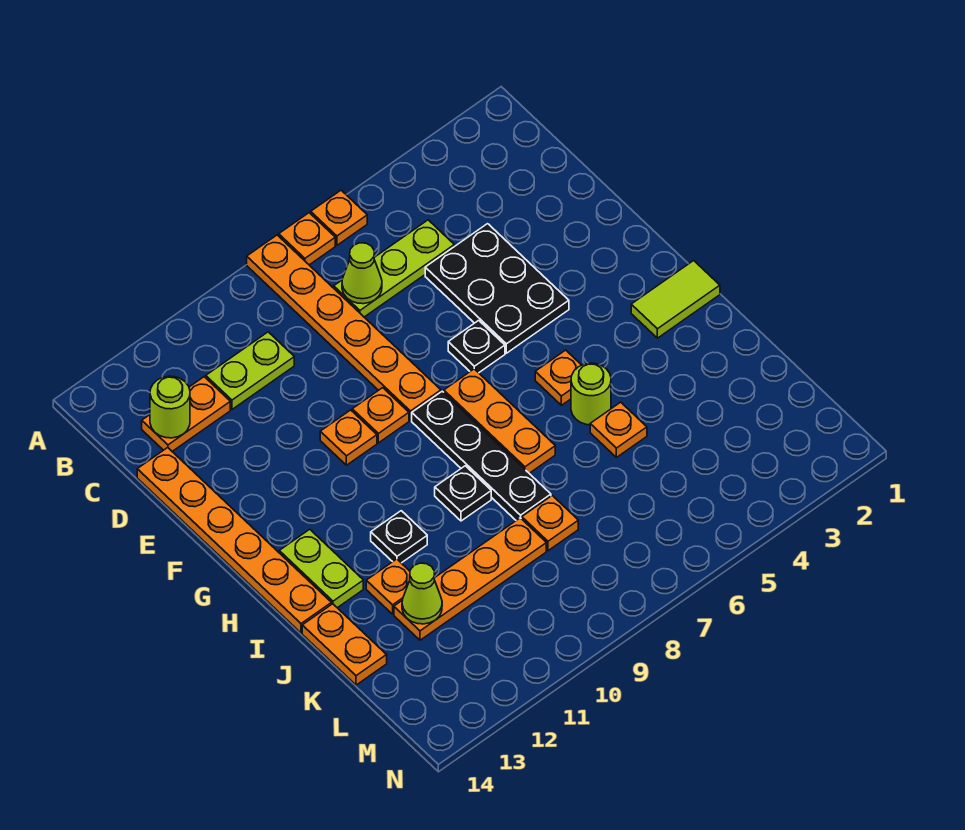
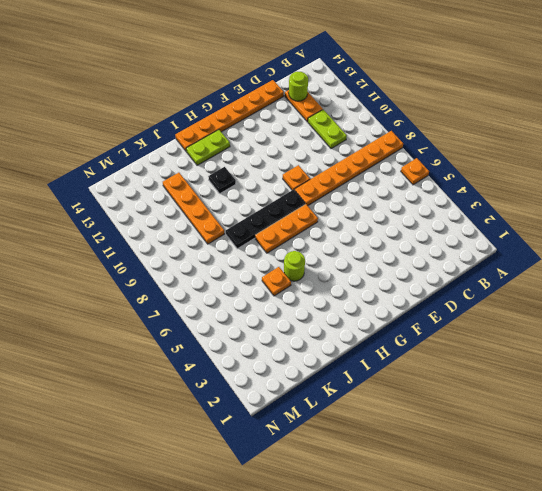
none -> orange 1x1 plate [279,213,335,265]
none -> lime 1x3 plate [334,220,454,317]
none -> black 2x3 plate [425,224,569,353]

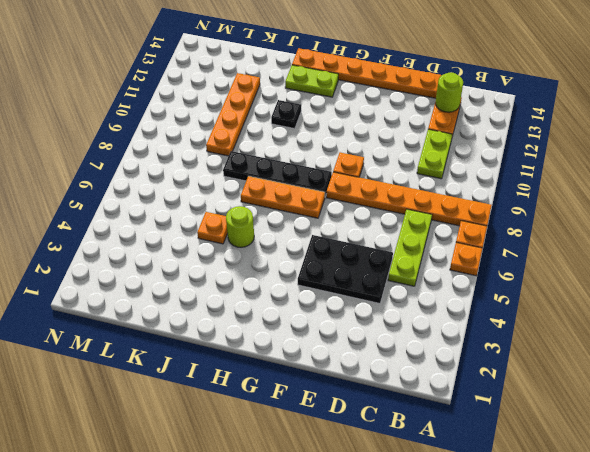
none -> black 1x1 plate [448,320,505,373]
none -> orange 1x1 plate [320,410,377,465]
none -> lime 1x2 tile [631,261,720,338]

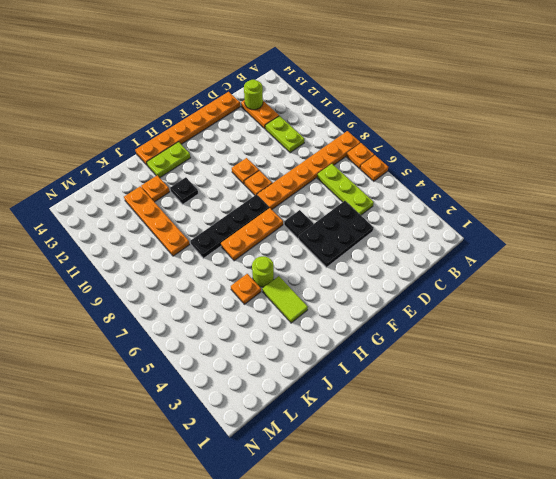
lime 1x2 tile [262,276,308,323] -> lime 1x2 tile moved to [631,261,720,338]
none -> orange 1x1 plate [535,350,581,405]
none -> black 1x1 plate [435,466,491,521]
none -> orange 1x2 plate [302,604,387,685]

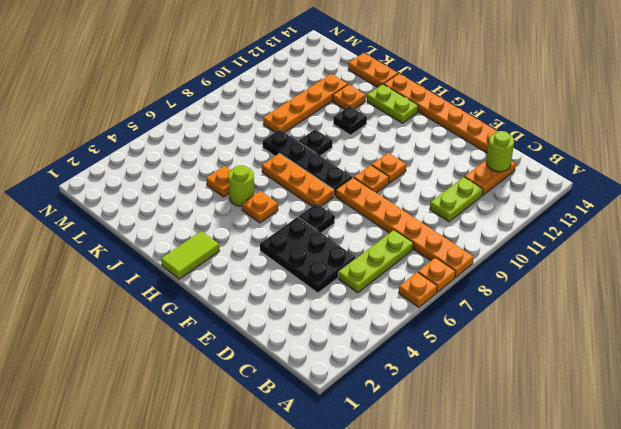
none -> orange 1x1 plate [522,496,578,551]
none -> lime 1x1 cone [342,243,382,304]
none -> lime 1x1 cone [402,563,442,624]

